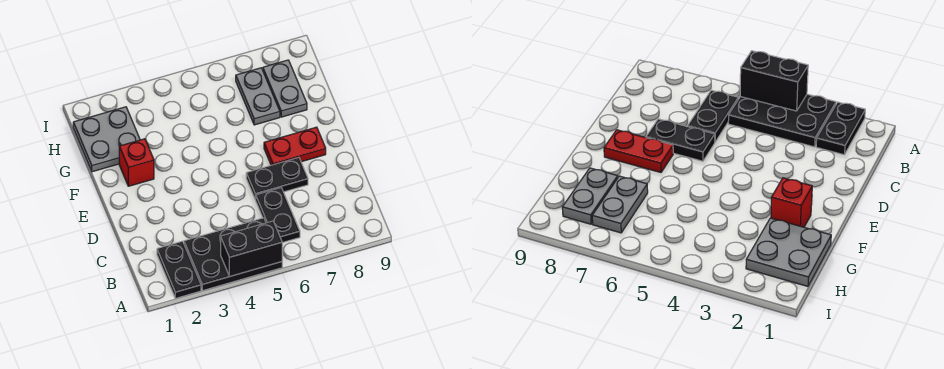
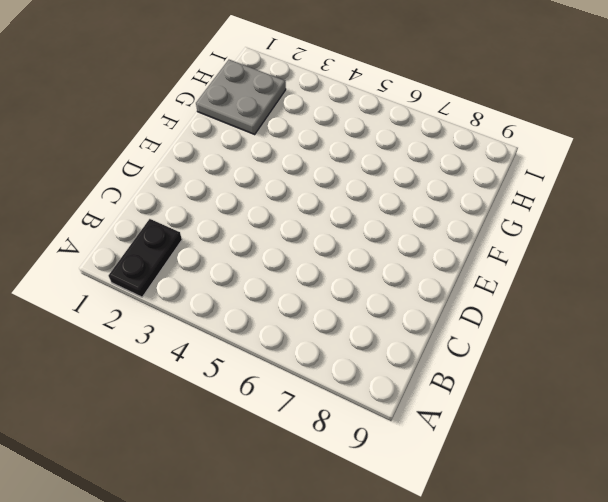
none -> black 2x3 plate [184,218,282,290]
none -> black 1x2 plate [256,188,300,243]

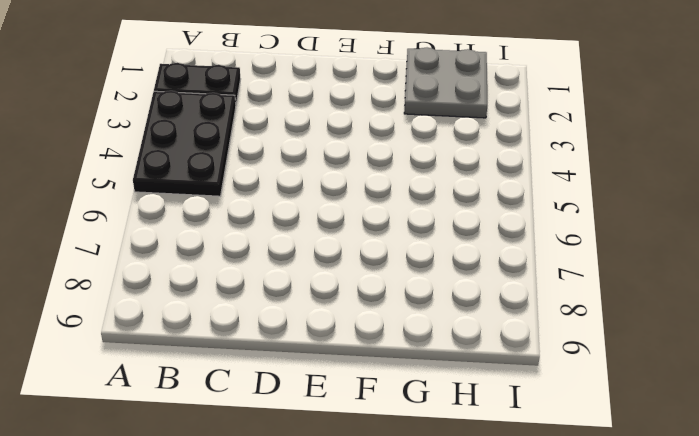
none -> black 1x2 plate [256,188,300,243]
none -> black 1x2 plate [246,158,308,200]

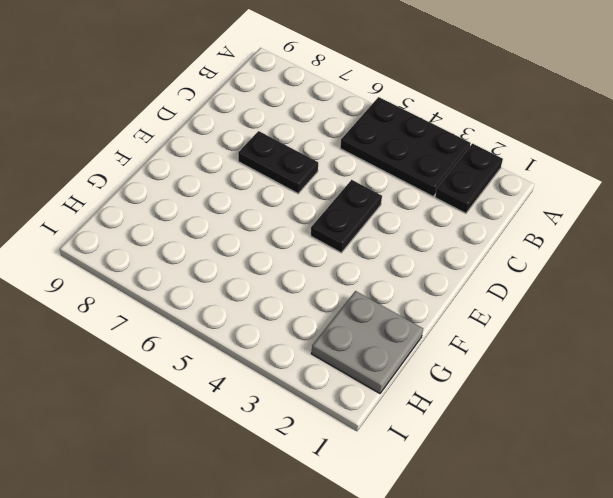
black 1x2 plate [311,180,382,253] -> black 1x2 plate moved to [256,188,300,243]
none -> red 1x2 plate [264,127,326,165]
none -> red 1x1 brick [119,139,154,186]

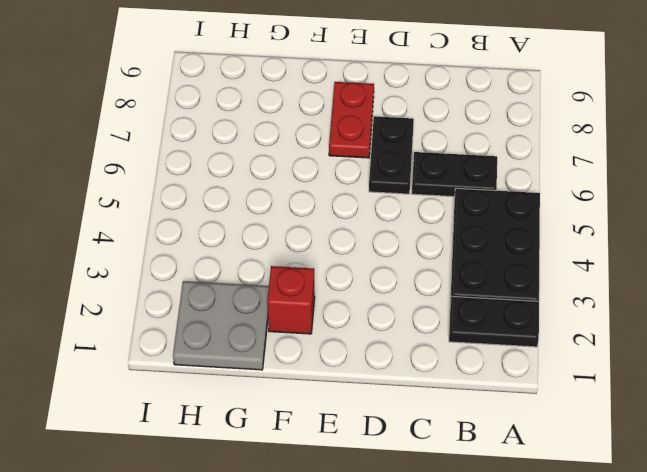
none -> grey 1x2 plate [236,68,280,125]
none -> grey 1x2 plate [263,60,307,117]

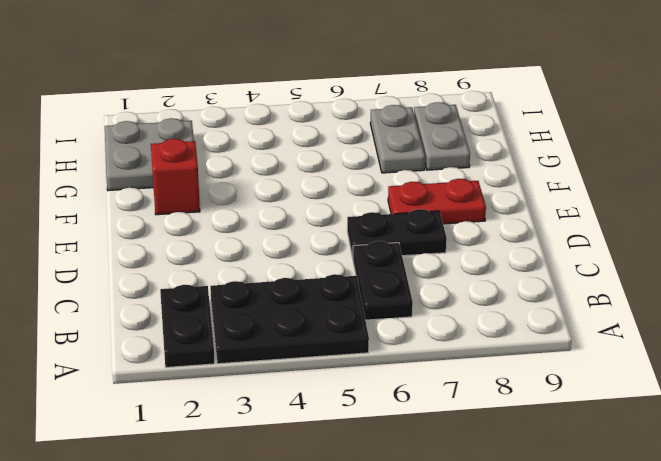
none -> black 1x2 brick [221,221,282,276]

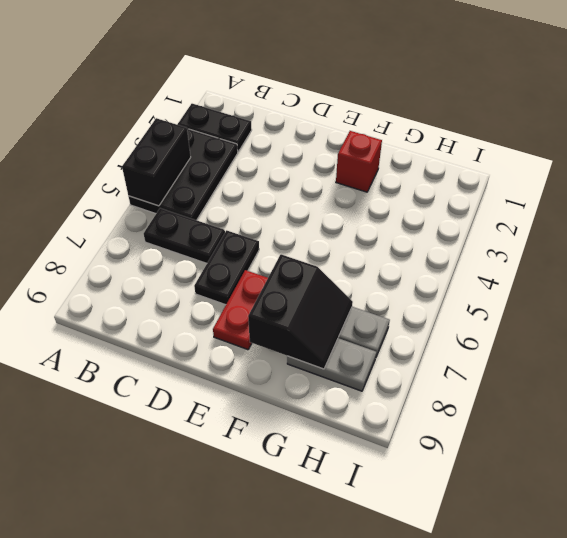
black 2x2 slope [248,254,353,369] -> none
none -> grey 2x2 plate [73,107,140,172]

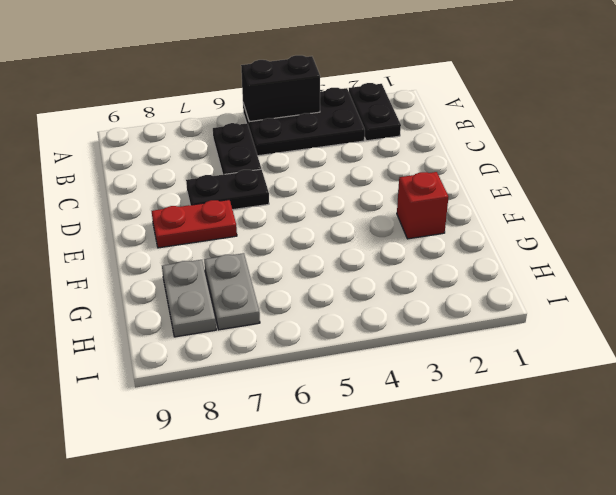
none -> grey 2x2 plate [73,107,140,172]

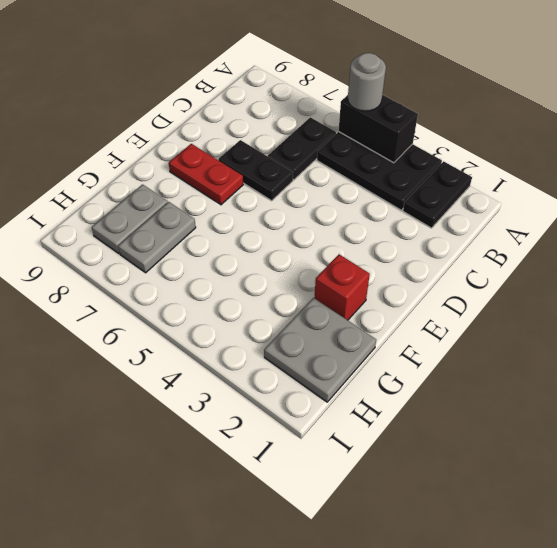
grey 1x1 round brick [348,53,386,111] -> none

